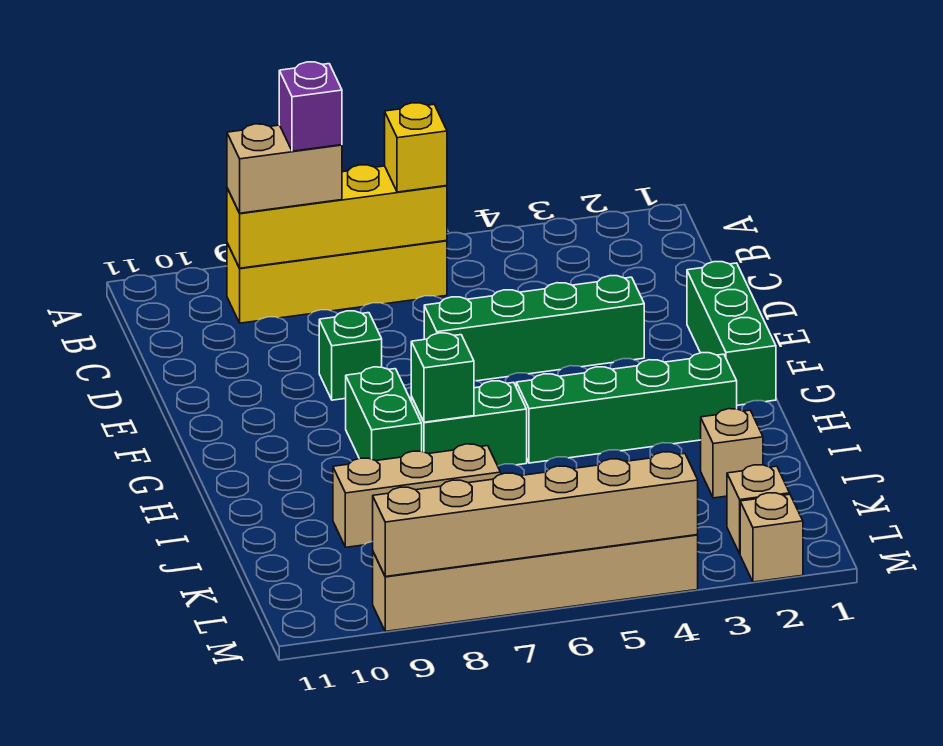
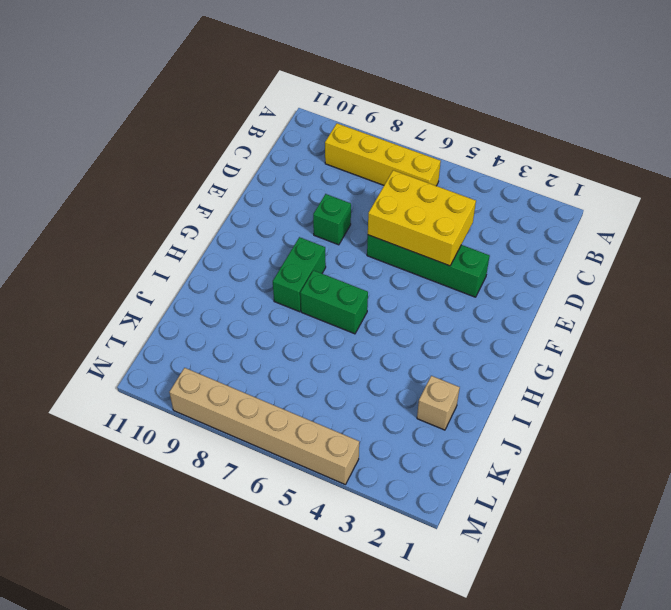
yellow 2x3 brick [368,170,476,266] -> none
none -> green 1x3 brick [687,262,776,405]
none -> green 1x4 brick [516,353,737,463]
none -> tan 1x3 brick [333,444,501,547]

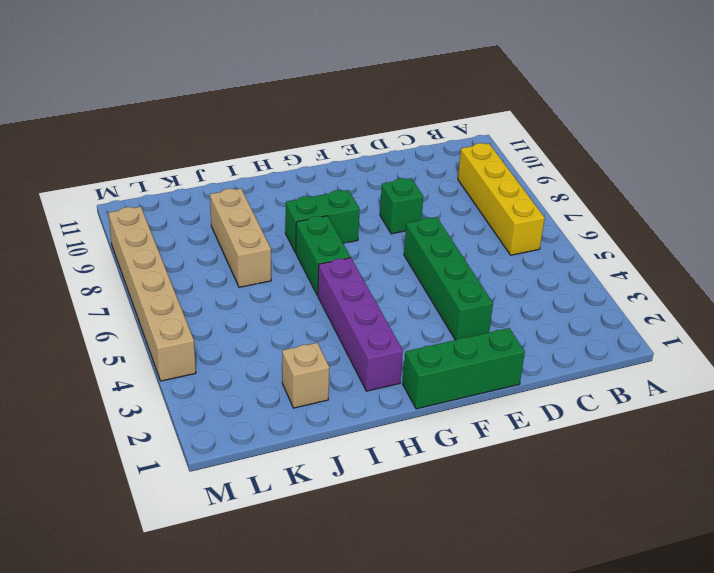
purple 1x4 brick [318,258,403,391] -> green 1x4 brick [516,353,737,463]
none -> tan 1x1 brick [727,465,790,554]
none -> tan 1x1 brick [740,493,803,582]
none -> yellow 1x4 brick [227,165,447,268]

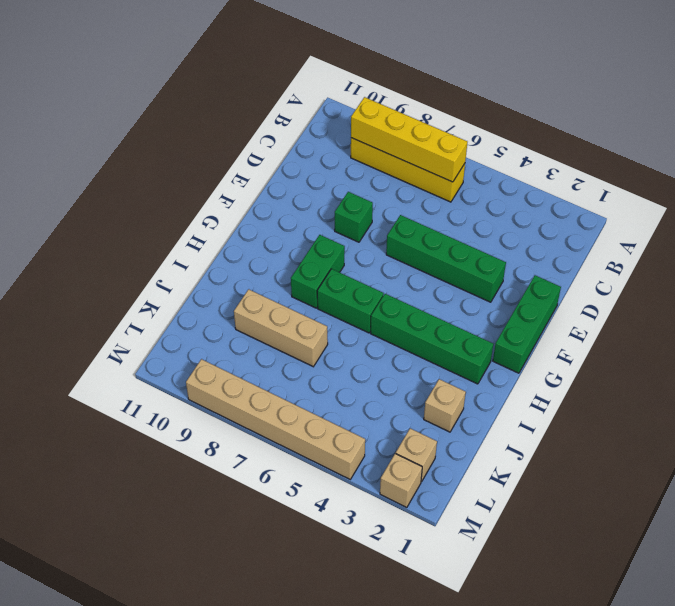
none -> green 1x1 brick [411,333,474,422]
none -> tan 1x6 brick [373,452,698,577]
none -> yellow 1x1 brick [385,103,447,192]

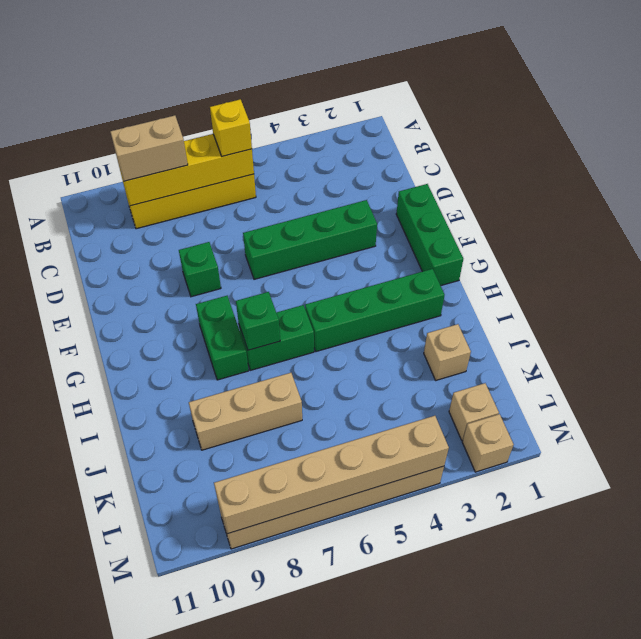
none -> purple 1x1 brick [279,62,342,151]

